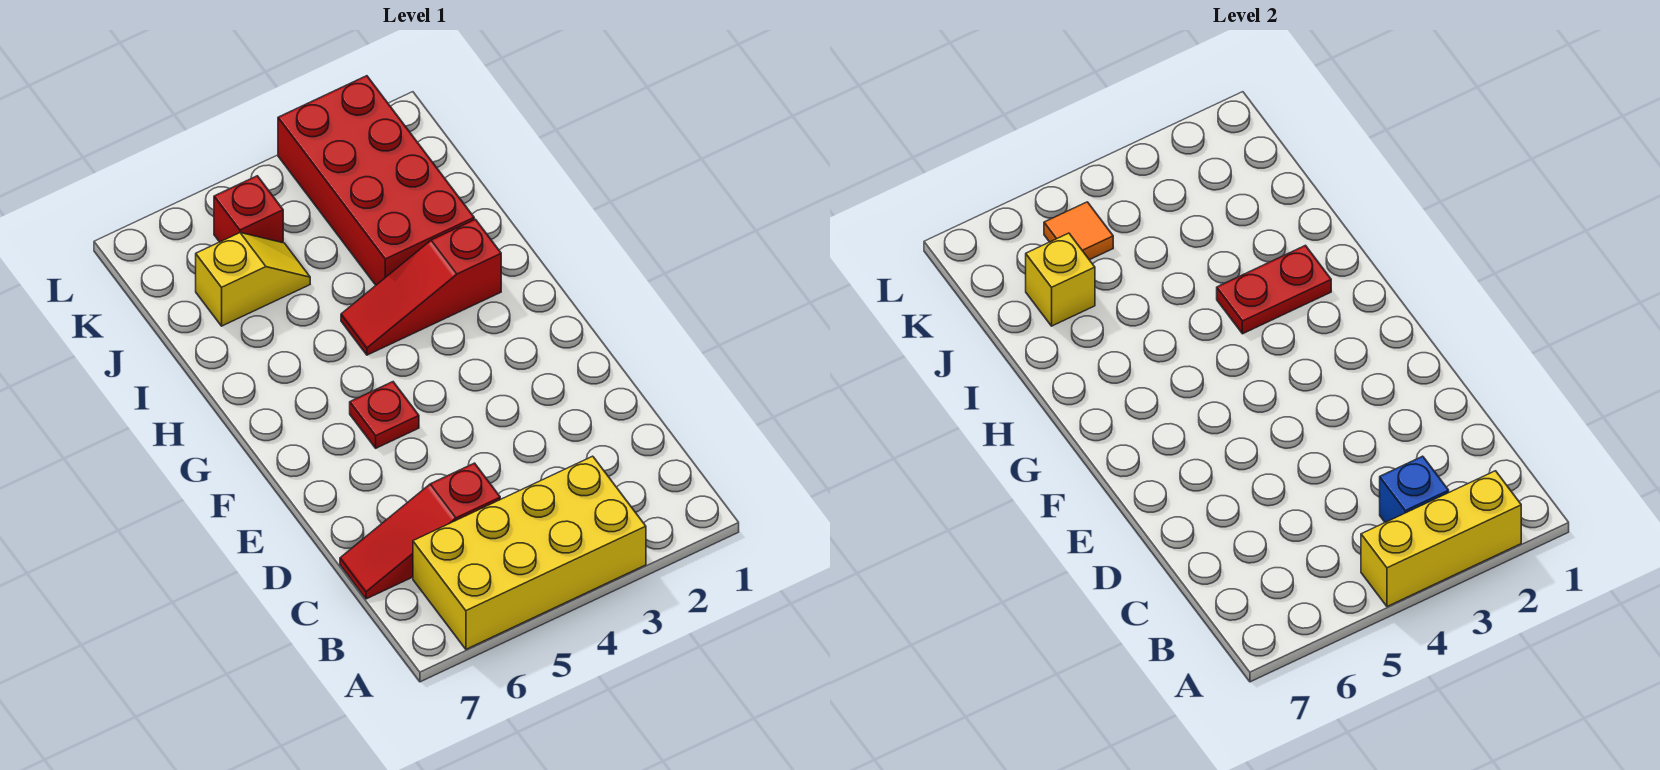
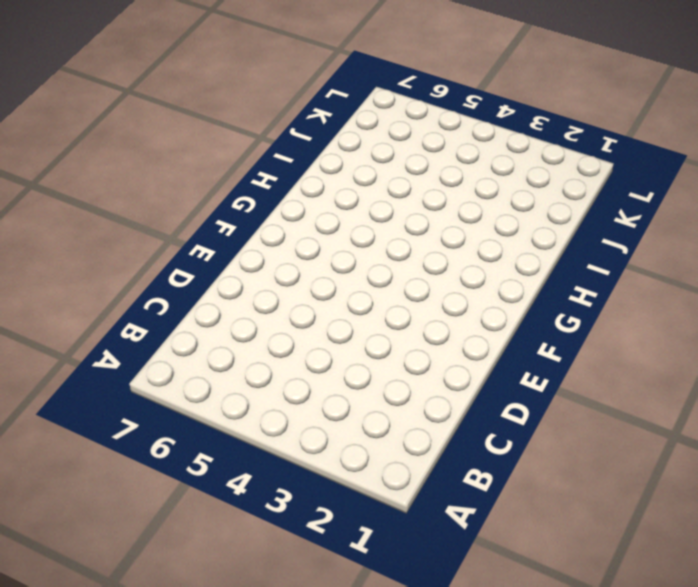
none -> yellow 2x4 brick [413,456,646,649]
none -> red 1x3 slope [340,463,500,599]
none -> red 1x1 plate [350,382,419,448]

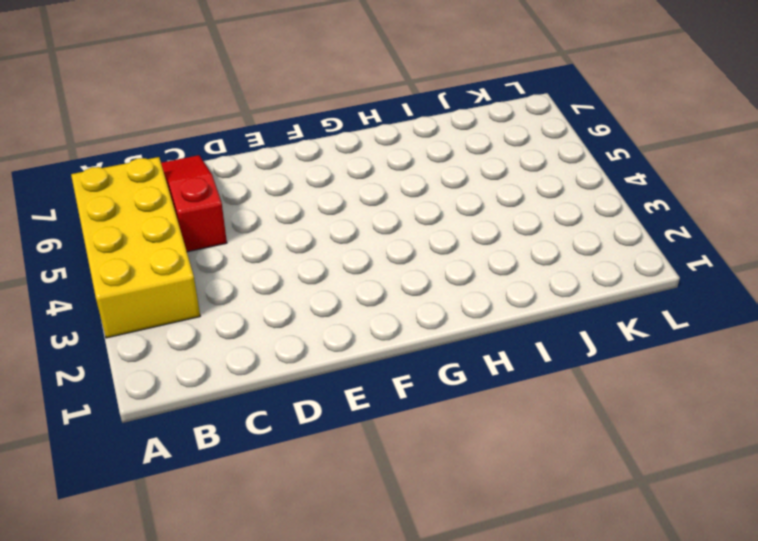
none -> red 1x1 plate [350,382,419,448]
none -> red 1x3 slope [341,219,501,355]
none -> red 2x4 brick [278,76,474,285]

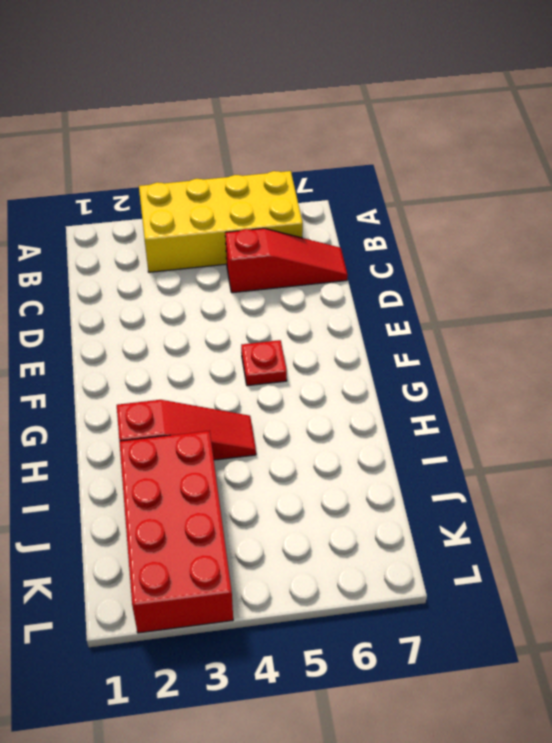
none -> yellow 1x2 slope [196,233,310,326]
none -> red 1x1 brick [214,176,283,243]
none -> yellow 1x3 brick [1361,471,1521,607]

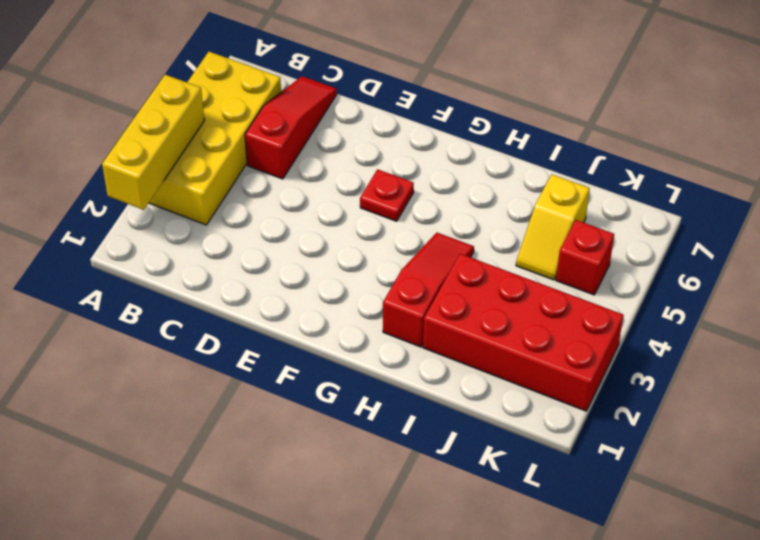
none -> blue 1x1 brick [1380,456,1449,522]
none -> red 1x2 plate [1217,245,1331,334]
none -> yellow 1x1 brick [1026,233,1095,326]

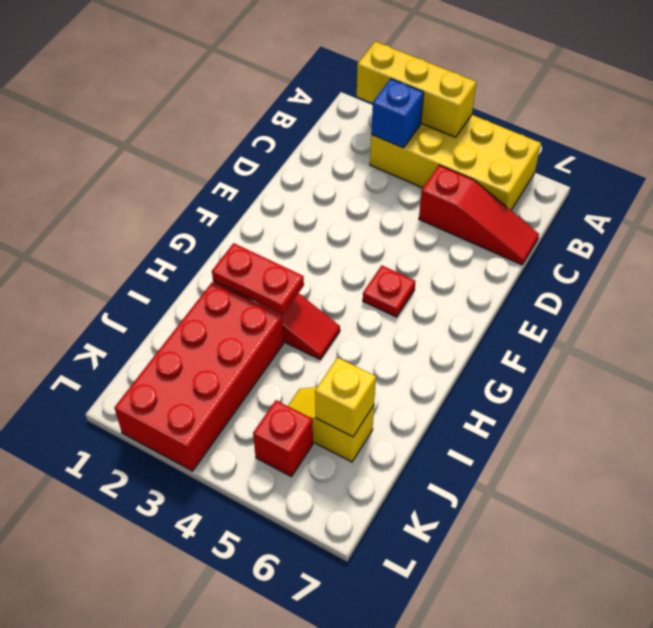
none -> orange 1x1 tile [1044,202,1113,260]

